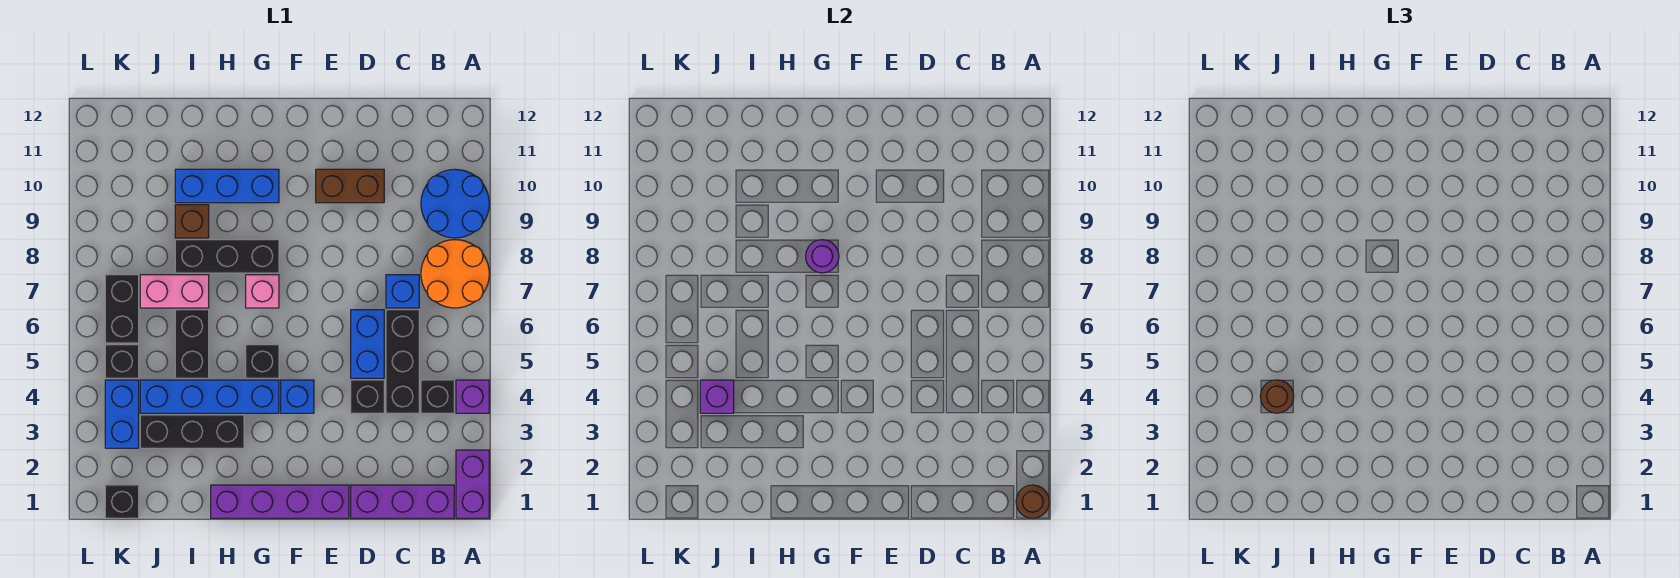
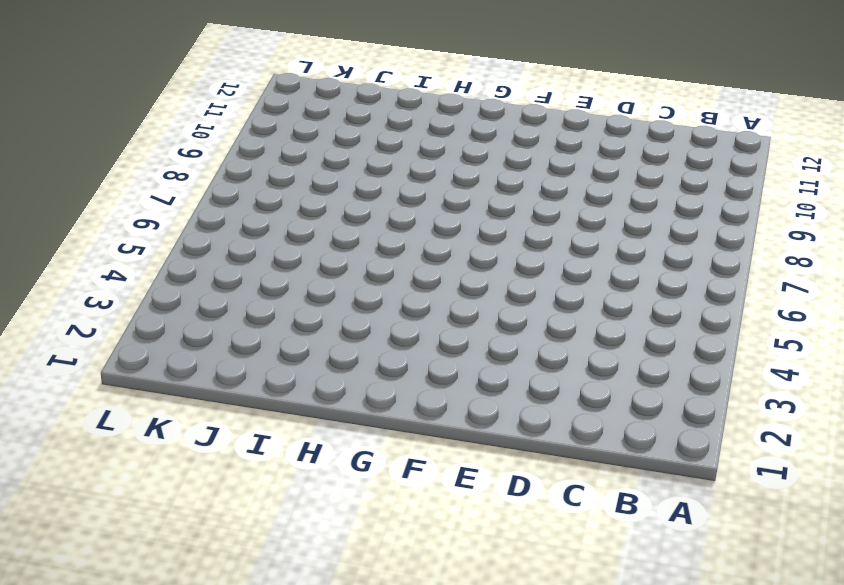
none -> purple 1x2 brick [456,450,489,518]
none -> purple 1x1 brick [456,380,489,413]
none -> orange 2x2 round brick [421,240,489,308]
none -> blue 2x2 round brick [421,169,489,238]

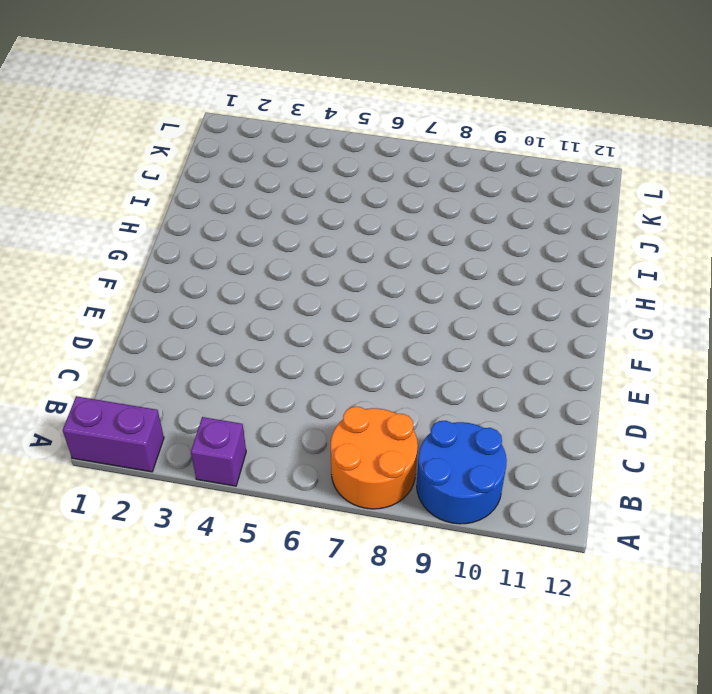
none -> purple 1x3 brick [351,485,454,518]
none -> black 1x1 brick [421,380,454,413]
none -> black 1x3 brick [386,310,419,413]
none -> blue 1x1 brick [386,275,419,308]

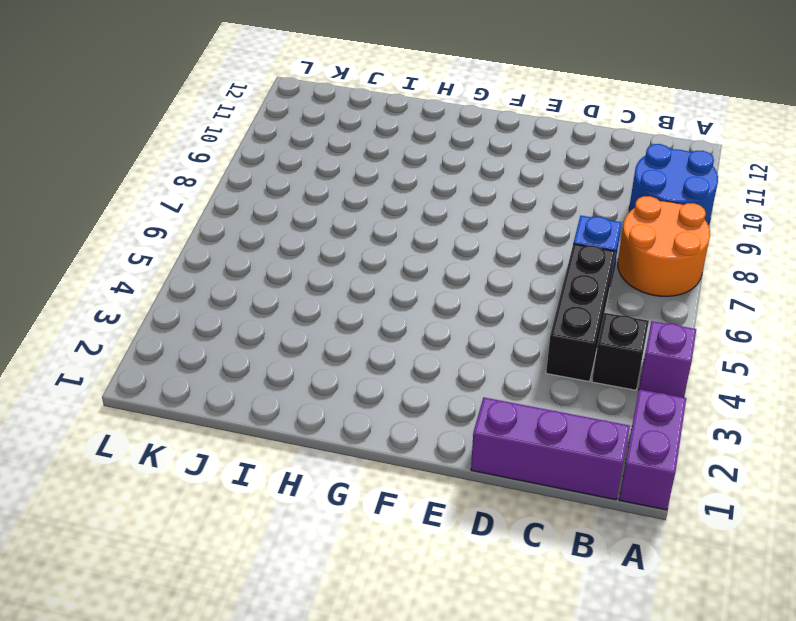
none -> black 1x1 brick [351,380,384,413]
none -> blue 1x2 brick [351,310,384,378]
none -> brown 1x2 brick [316,169,384,203]
none -> purple 1x4 brick [211,485,349,518]

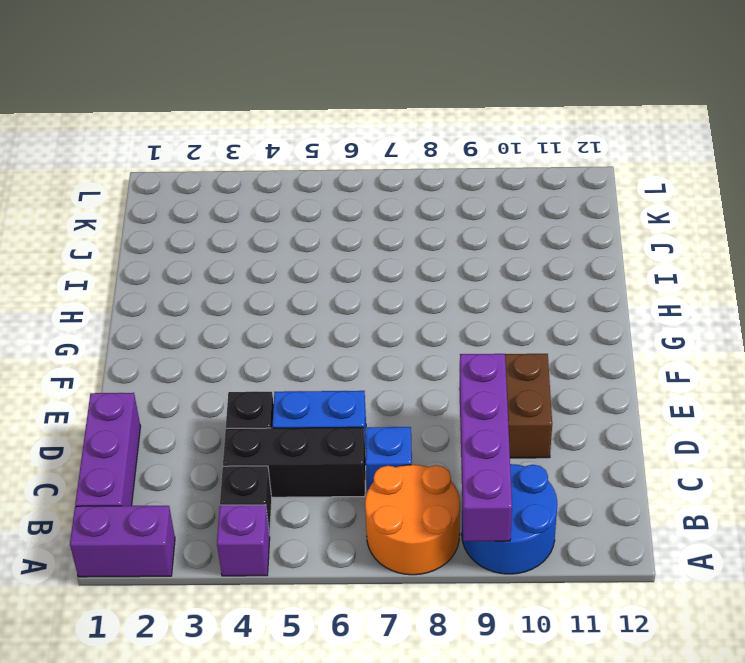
purple 1x4 brick [459,354,512,541] -> purple 1x4 brick moved to [211,485,349,518]
none -> blue 1x1 brick [281,380,314,413]
none -> blue 1x4 brick [140,380,279,413]
none -> black 1x1 brick [246,345,279,378]
none -> pink 1x1 brick [246,275,279,308]

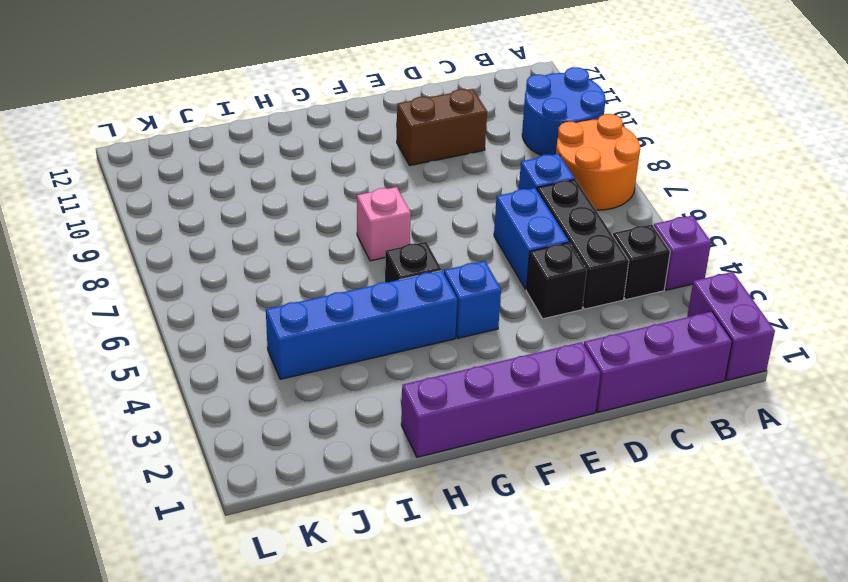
none -> black 1x3 brick [175,240,279,273]
none -> blue 1x3 brick [175,169,279,203]
none -> black 1x3 brick [140,415,244,448]
none -> black 1x2 brick [175,310,209,378]

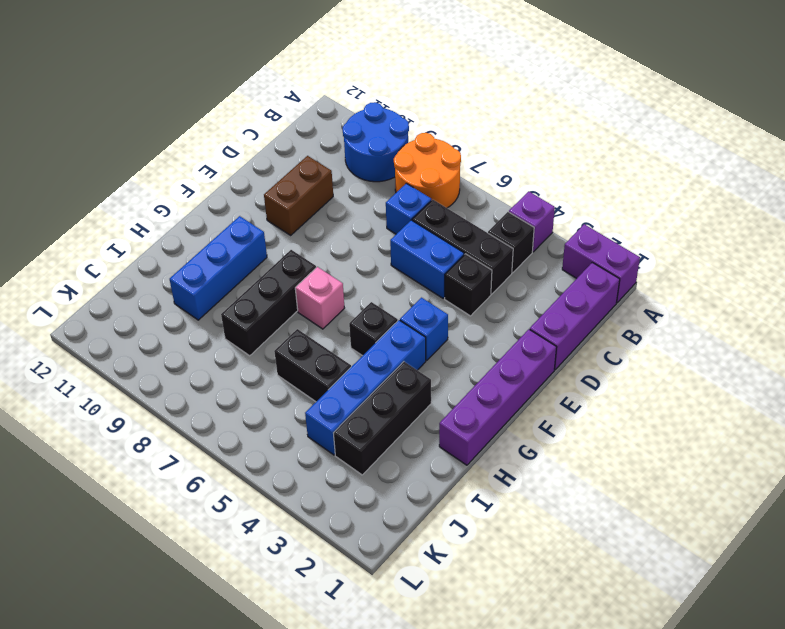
none -> pink 1x2 brick [140,275,209,308]
none -> brown 1x1 brick [175,205,209,238]
none -> black 1x1 brick [105,485,139,518]
none -> blue 1x2 brick [105,380,139,448]

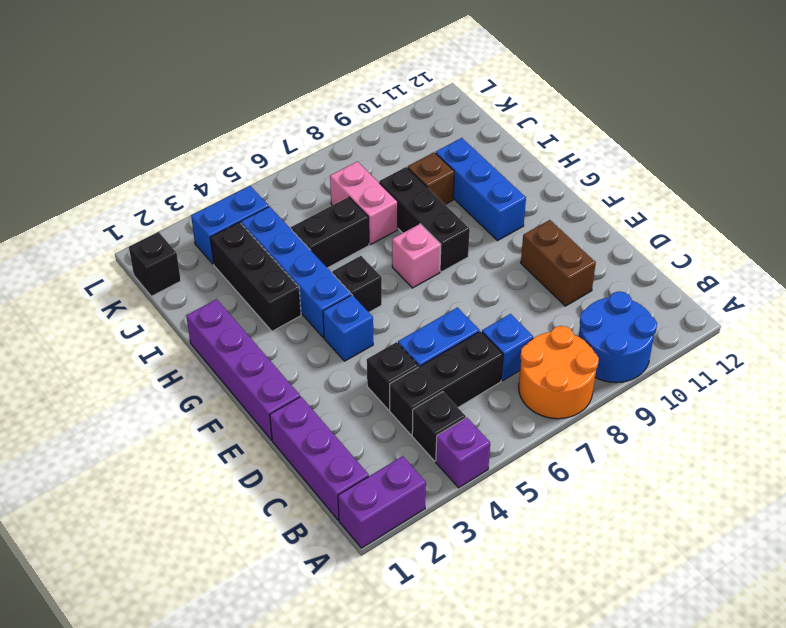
none -> black 1x1 brick [105,345,139,378]
none -> black 1x2 brick [105,275,139,343]
none -> brown 1x1 round brick [1016,485,1049,518]
none -> purple 1x1 round brick [806,240,839,273]

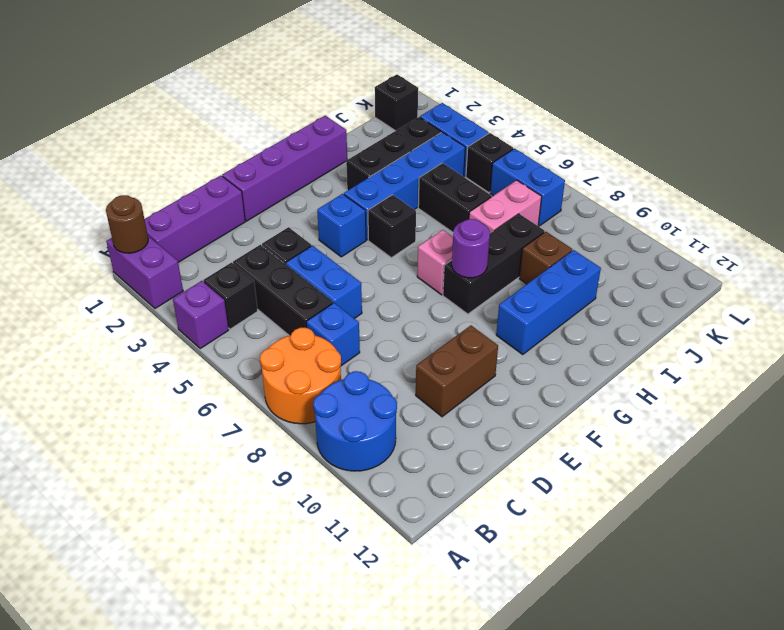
blue 1x2 brick [490,148,565,226] -> black 1x2 brick [105,275,139,343]
none -> purple 1x1 brick [700,380,734,413]
none -> brown 1x1 round brick [1260,380,1294,413]

